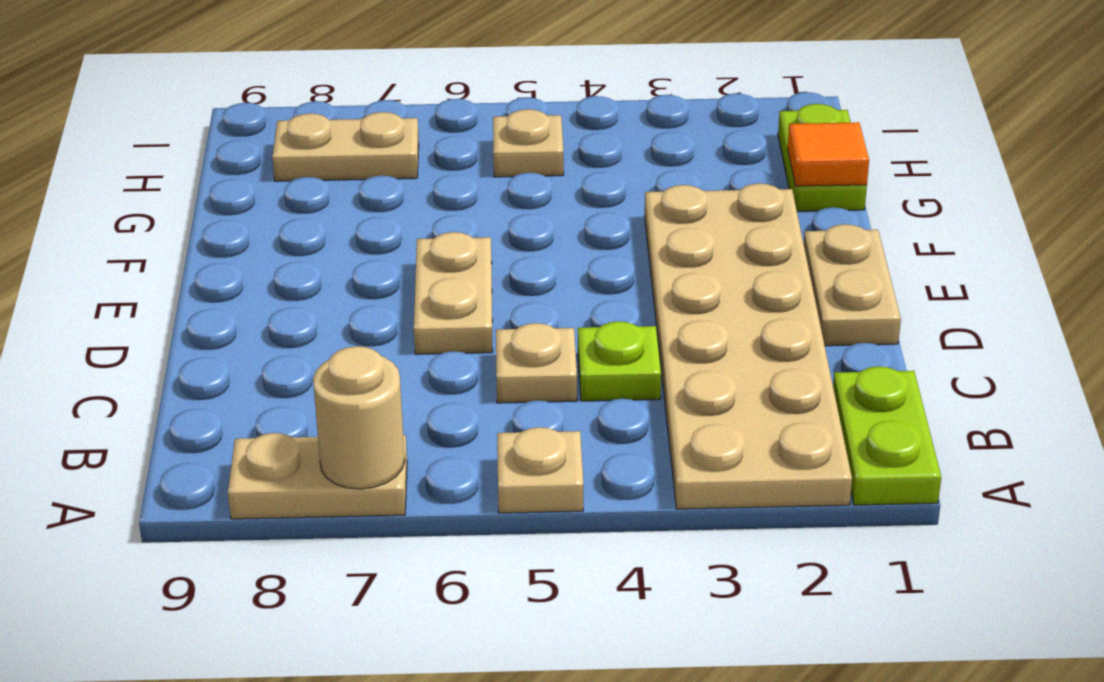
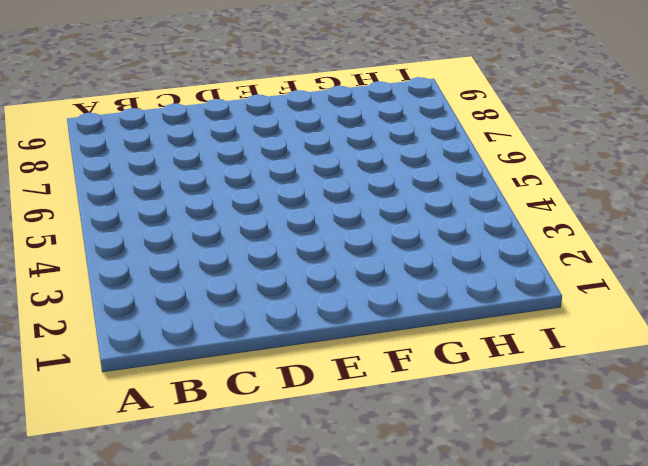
none -> lime 1x2 plate [833,366,941,505]
none -> tan 2x6 plate [645,183,852,509]
none -> tan 1x1 plate [497,427,583,513]

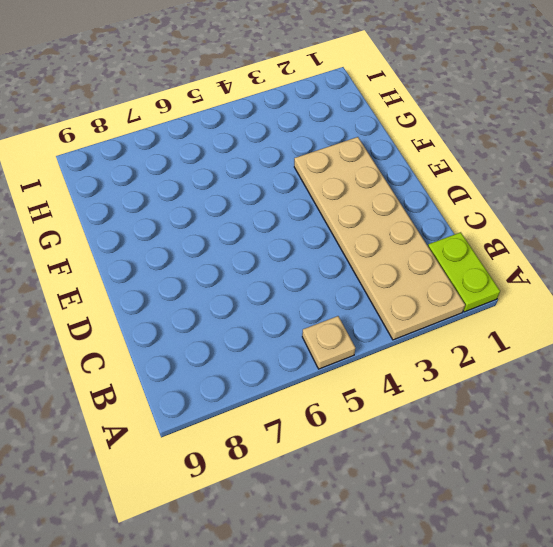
none -> tan 1x2 plate [228,433,407,519]
none -> lime 1x1 plate [578,321,661,401]
none -> tan 1x1 plate [496,323,577,403]

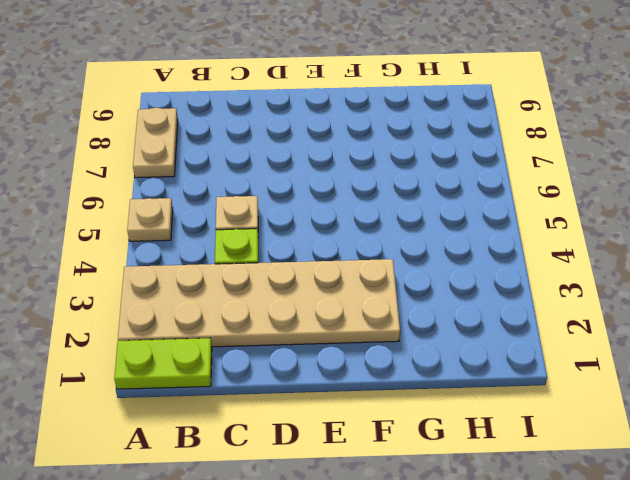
none -> tan 1x2 plate [804,224,901,346]
none -> tan 1x2 plate [414,232,493,354]
none -> lime 1x2 plate [778,104,867,211]

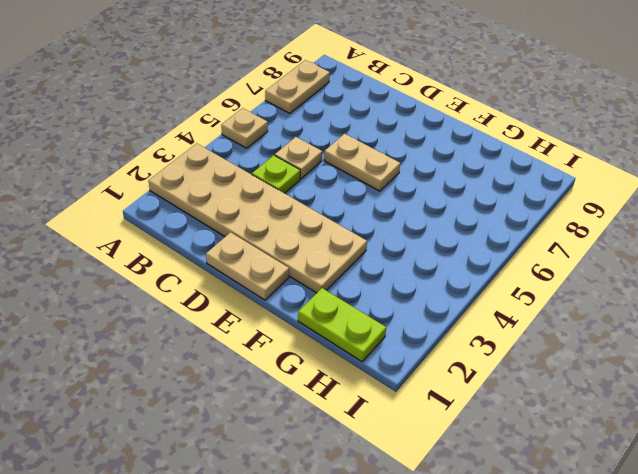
none -> lime 1x2 plate [833,366,941,505]
none -> tan 1x1 plate [493,109,564,177]
none -> tan 1x2 plate [272,112,419,181]

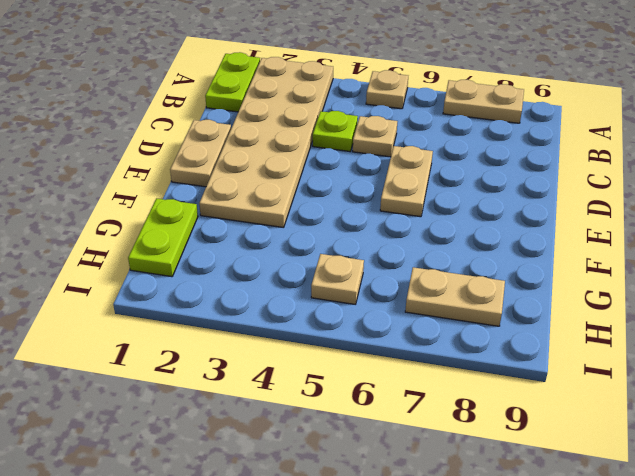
none -> tan 1x1 round brick [313,346,405,489]
none -> orange 1x1 tile [788,122,869,186]

